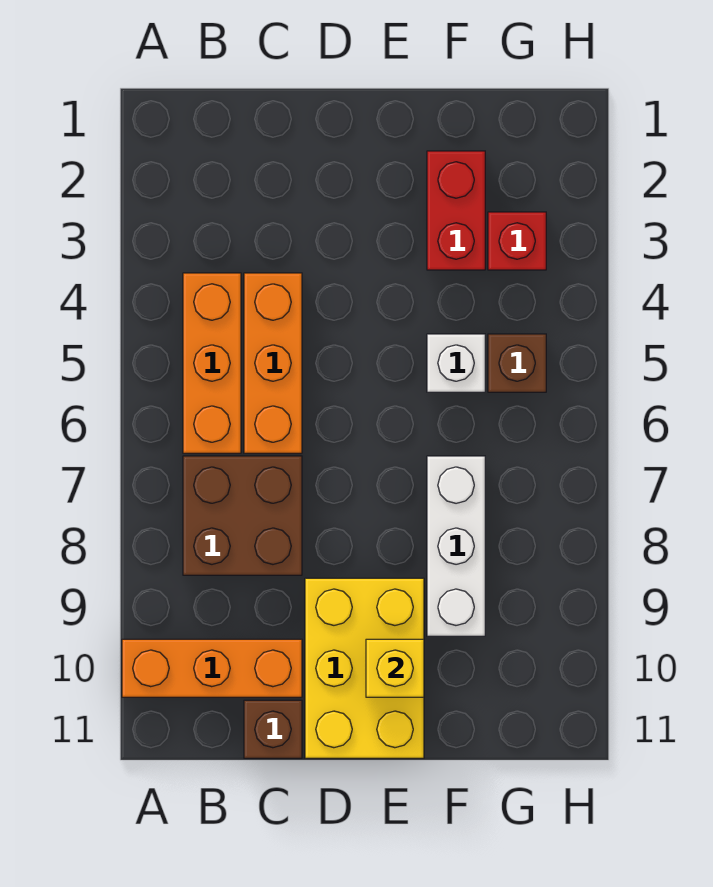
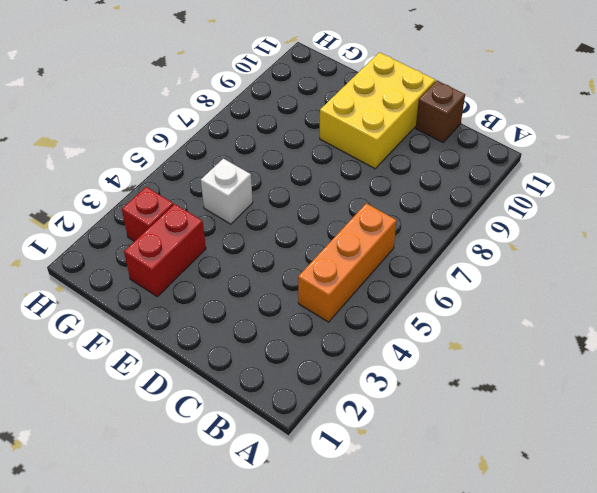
none -> orange 1x3 brick [122,639,302,697]
none -> brown 2x2 brick [183,456,302,575]
none -> orange 1x3 brick [244,273,302,453]

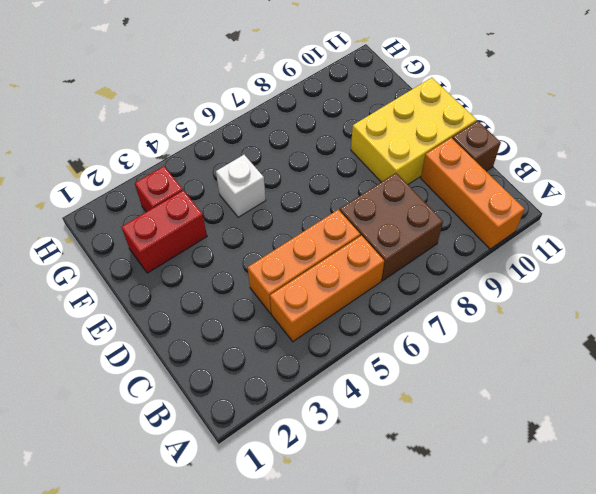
none -> white 1x3 brick [427,456,485,636]
none -> brown 1x1 brick [488,334,546,392]
none -> yellow 1x1 brick [366,639,424,697]

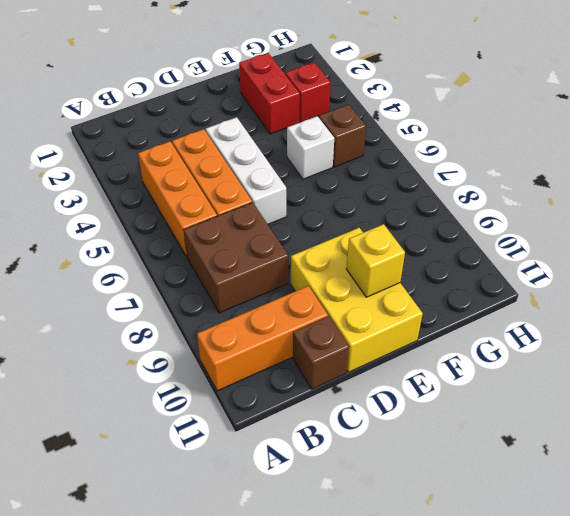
white 1x3 brick [206,117,286,224] -> white 1x3 brick moved to [427,456,485,636]

